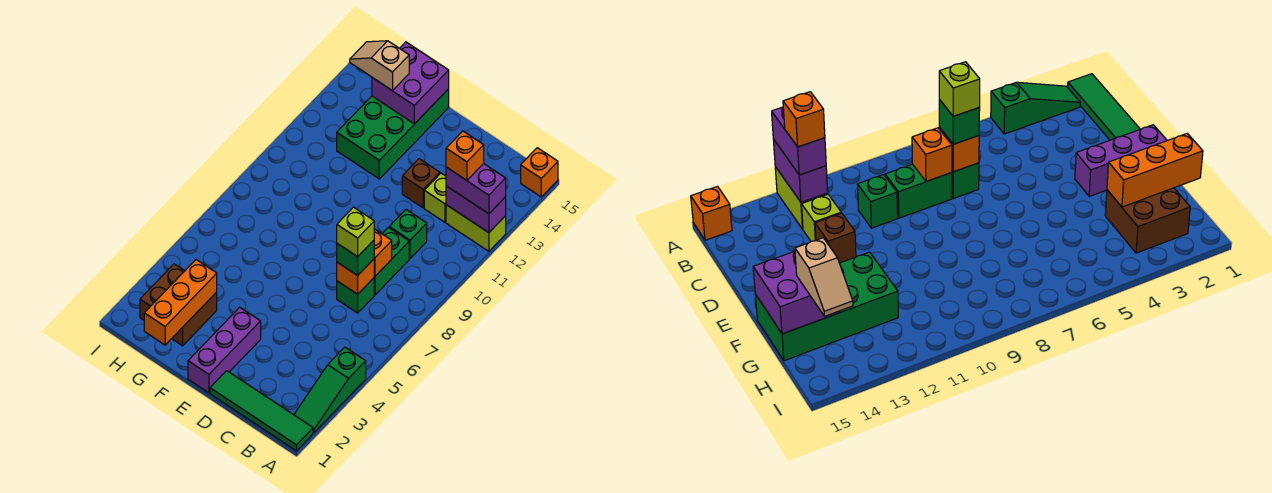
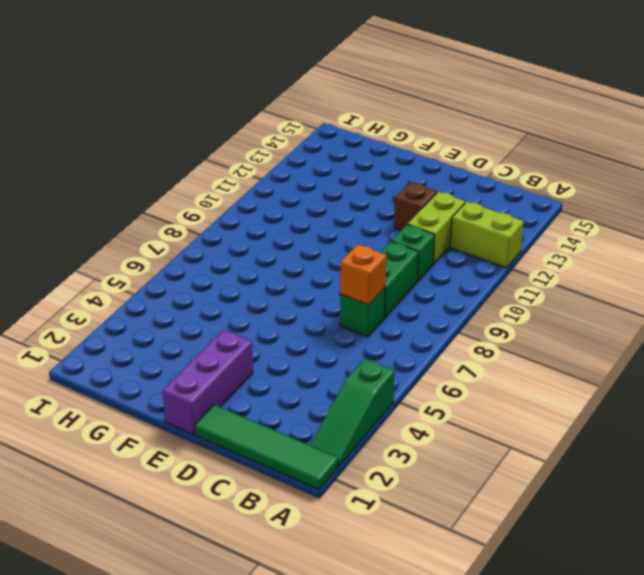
lime 1x2 brick [408,192,465,264] -> lime 1x1 brick [424,173,446,222]
none -> orange 1x1 brick [521,148,558,197]
none -> green 2x4 brick [337,89,449,179]
none -> brown 2x2 brick [140,264,217,346]

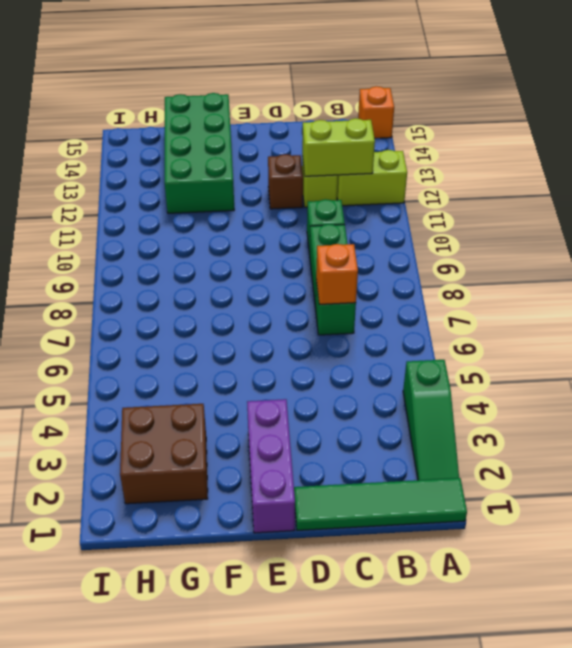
lime 1x2 brick [302,118,375,176] -> purple 1x2 brick [446,186,506,233]
none -> orange 1x1 brick [374,229,392,276]
none -> purple 2x2 brick [372,42,449,124]
none -> orange 1x3 brick [144,260,217,345]

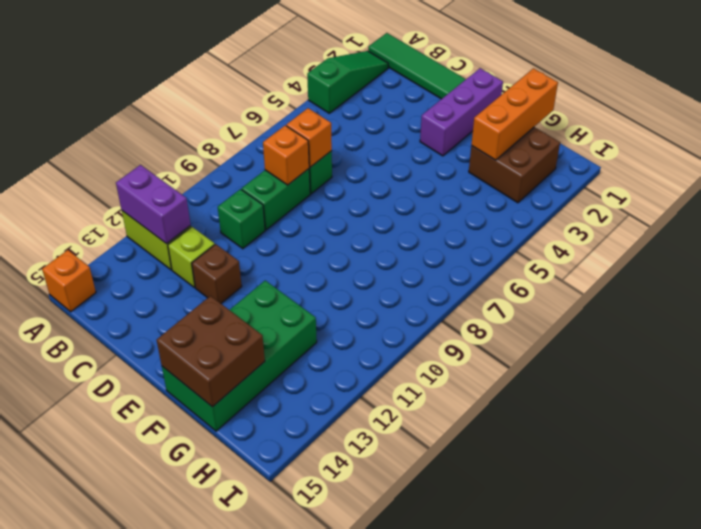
brown 2x2 brick [157,296,265,407] -> purple 2x2 brick [372,42,449,124]
none -> purple 1x2 brick [446,164,506,214]
none -> green 1x1 brick [337,240,374,276]
none -> tan 1x2 slope [350,41,409,91]

